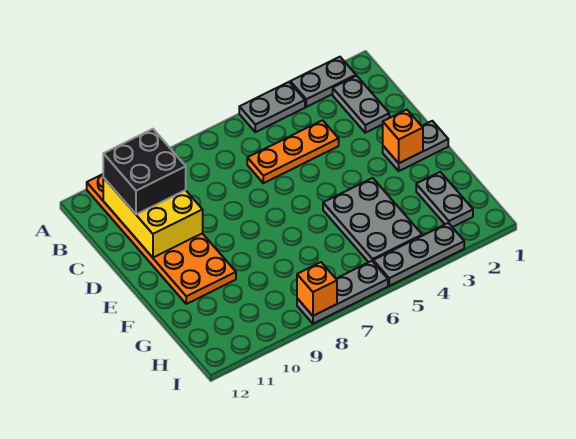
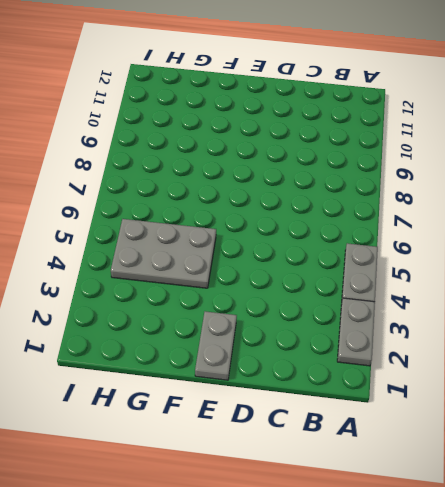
none -> orange 2x6 plate [87,174,236,304]
none -> grey 1x2 plate [333,76,389,133]
none -> orange 1x3 plate [247,120,339,183]

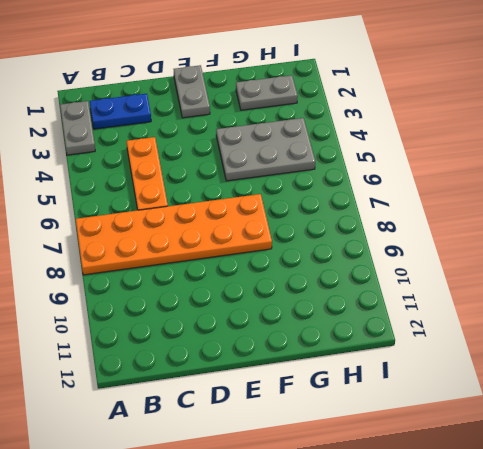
orange 2x6 plate [76,194,272,275] -> orange 2x6 plate moved to [87,174,236,304]
blue 1x2 plate [90,94,151,129] -> grey 1x2 plate [333,76,389,133]
none -> grey 1x2 plate [239,82,305,132]
none -> grey 1x3 plate [373,223,464,286]
none -> grey 1x3 plate [297,261,388,324]

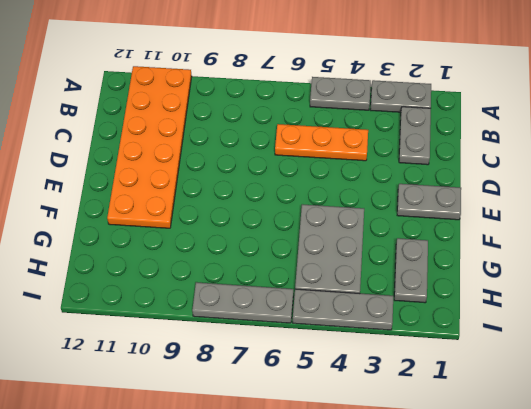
none -> yellow 2x3 brick [103,177,203,258]
none -> orange 1x1 brick [383,110,423,163]
none -> orange 1x1 brick [297,262,337,316]

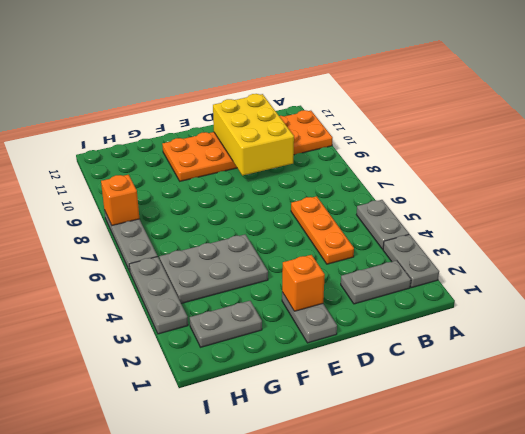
yellow 2x3 brick [213,94,294,175] -> yellow 2x3 brick turned to [103,177,203,258]
none -> black 2x2 brick [103,129,186,214]

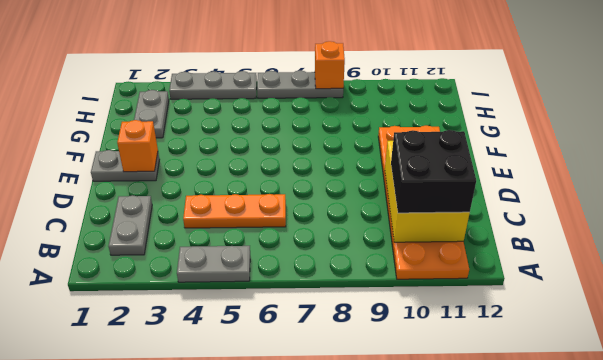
none -> grey 1x2 plate [290,57,356,107]
none -> grey 2x3 plate [323,178,422,262]

